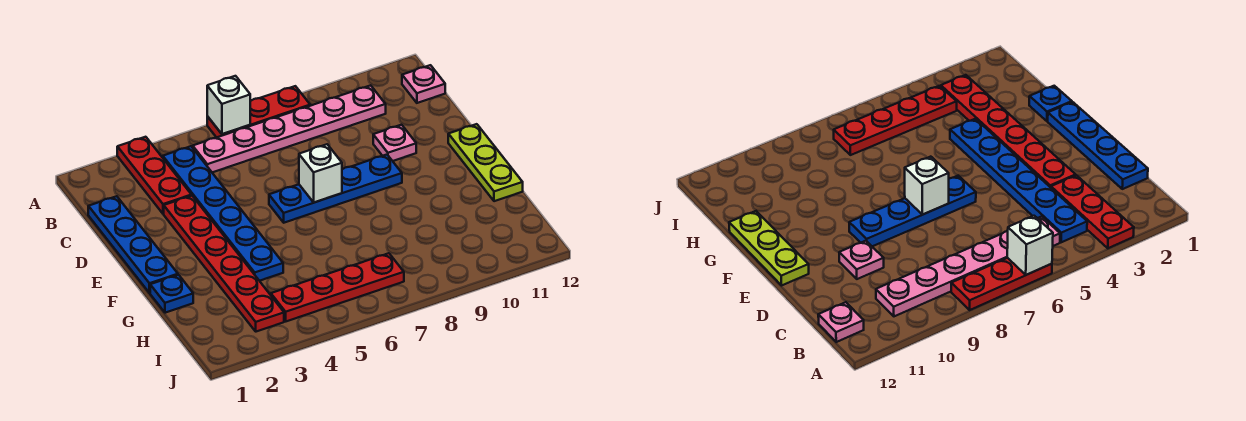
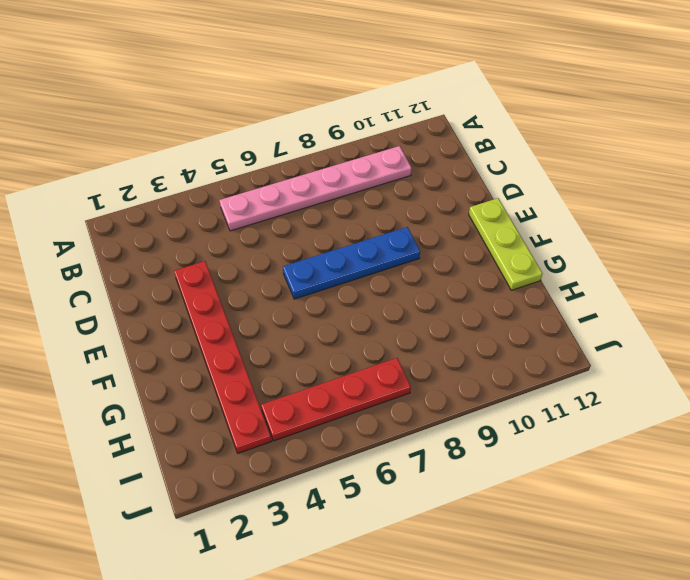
none -> red 1x3 plate [117,137,191,214]
none -> red 1x3 plate [207,86,310,137]
none -> blue 1x6 plate [163,146,283,281]

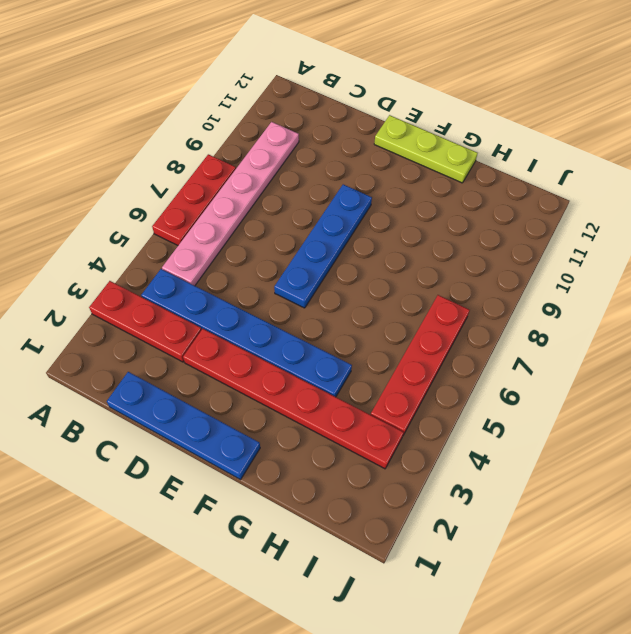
none -> pink 1x1 plate [402,65,445,103]
none -> pink 1x1 plate [373,125,416,161]
none -> blue 1x1 plate [150,275,193,313]

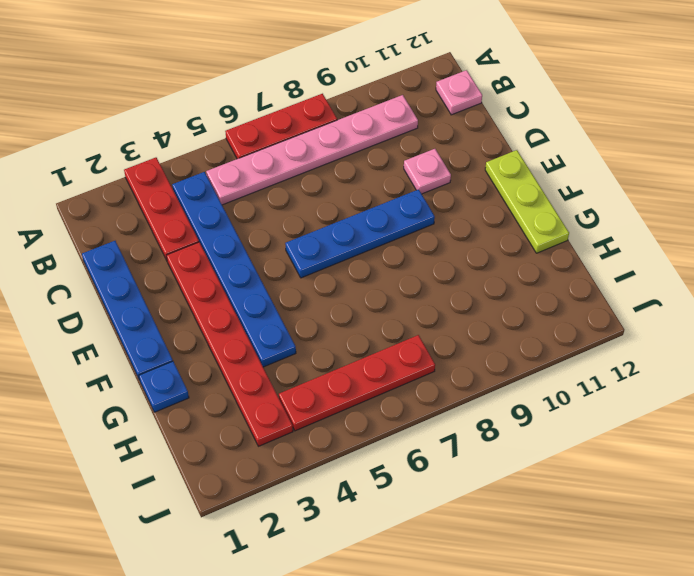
none -> white 1x1 brick [207,76,250,134]
none -> white 1x1 brick [299,144,342,202]

